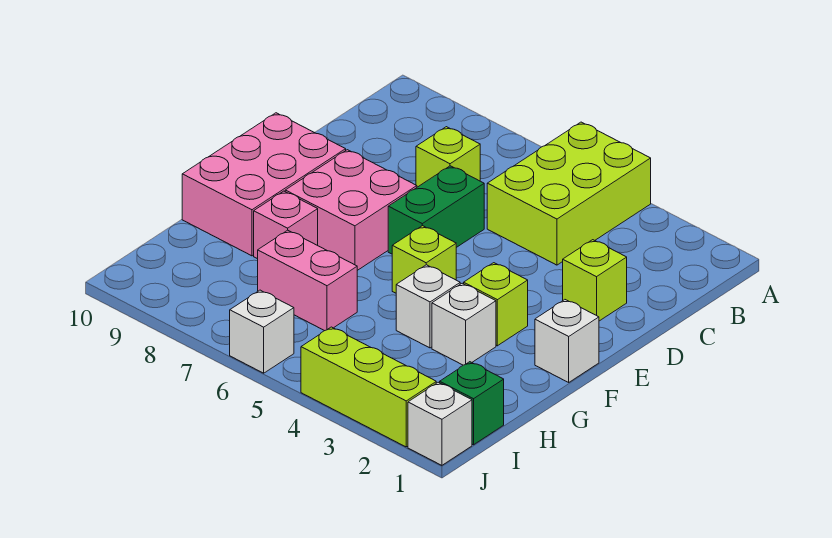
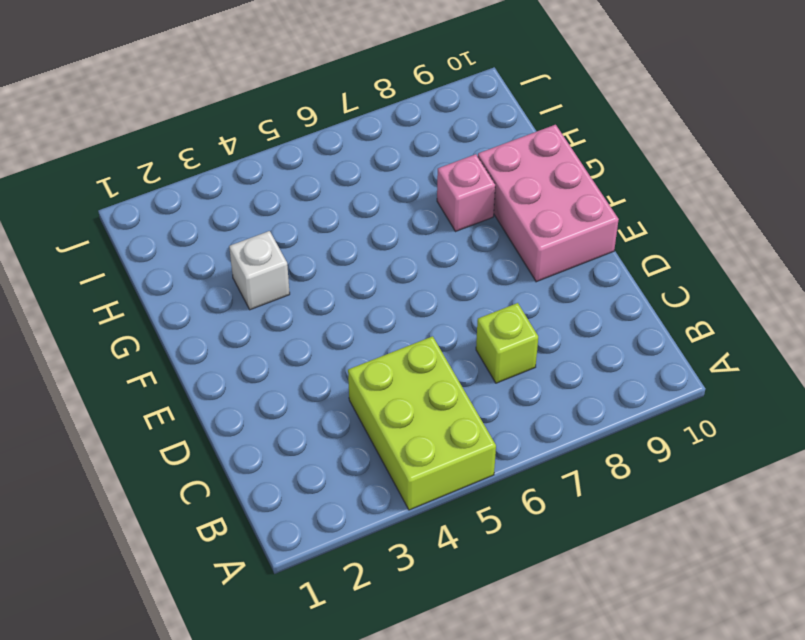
none -> lime 1x1 brick [563,240,627,321]
none -> green 1x2 brick [388,166,484,254]
none -> pink 2x2 brick [285,150,417,270]

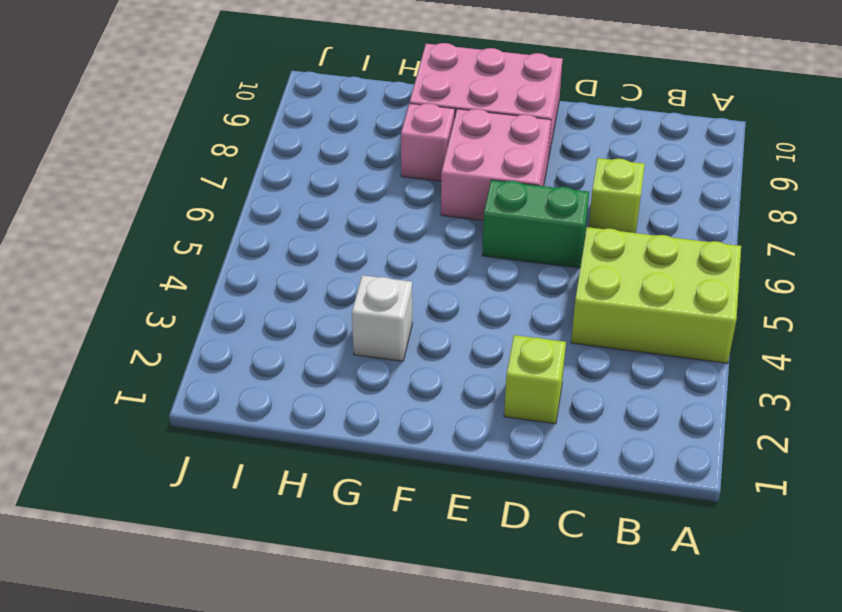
none -> white 1x1 brick [535,300,599,382]
none -> lime 1x1 brick [464,263,528,346]
none -> lime 1x1 brick [392,226,456,293]

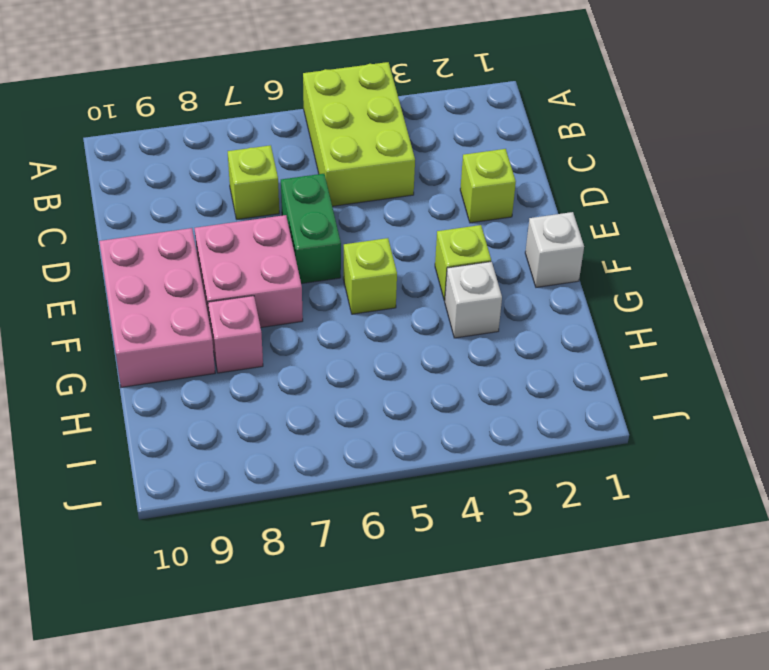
none -> white 1x1 brick [396,265,460,348]
none -> pink 1x2 brick [258,230,357,331]
none -> green 1x1 brick [440,362,504,445]

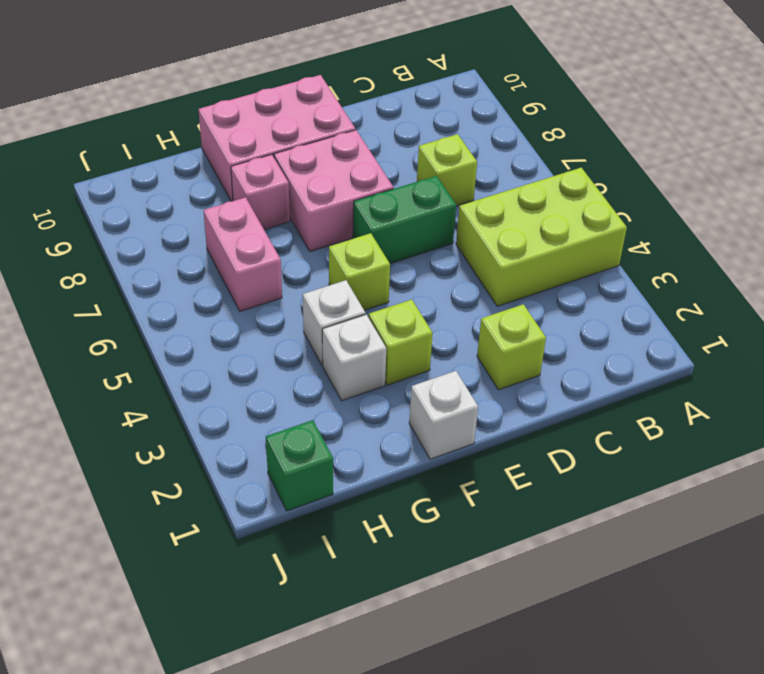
none -> white 1x1 brick [408,382,472,465]
none -> lime 1x3 brick [301,327,436,447]
none -> white 1x1 brick [230,290,294,373]

